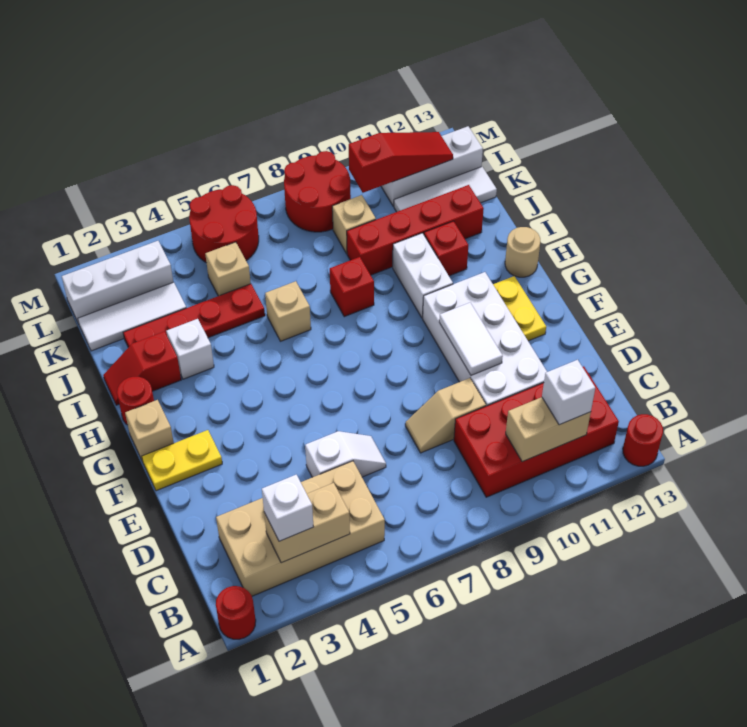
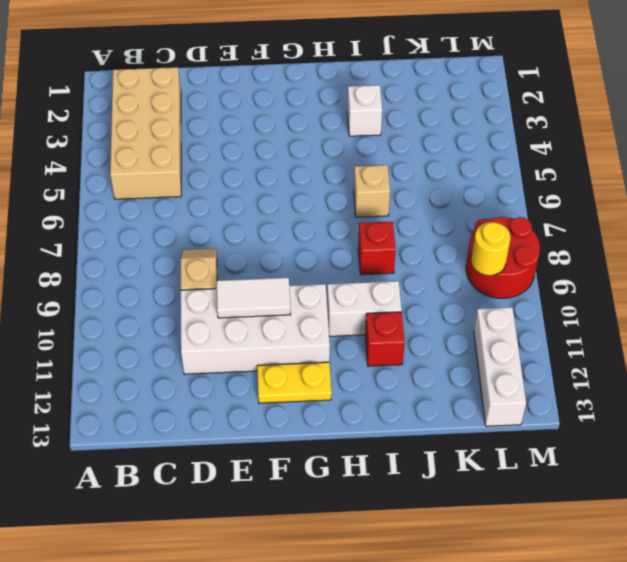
yellow 1x1 round brick [472,222,510,275] -> none
none -> red 1x1 round brick [216,586,256,639]
none -> red 1x1 round brick [623,414,663,466]
none -> red 2x4 brick [454,366,619,497]
none -> white 1x2 slope [305,431,386,477]

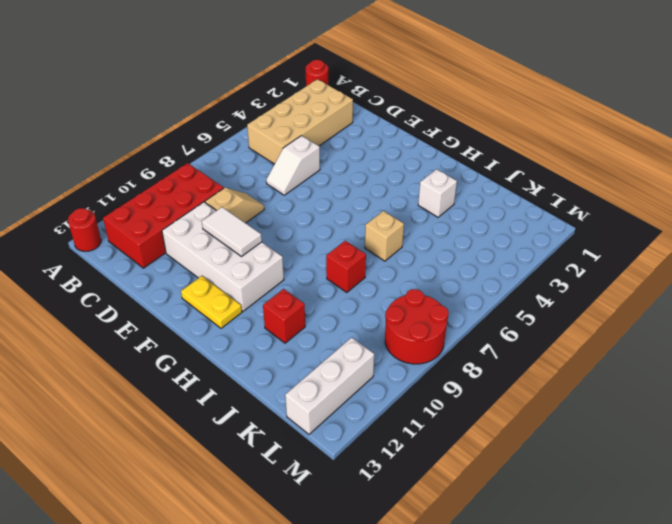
none -> yellow 1x2 plate [142,430,222,491]
none -> tan 1x1 brick [125,400,174,462]
none -> red 1x1 round brick [117,377,154,425]
none -> white 1x2 brick [393,233,453,318]

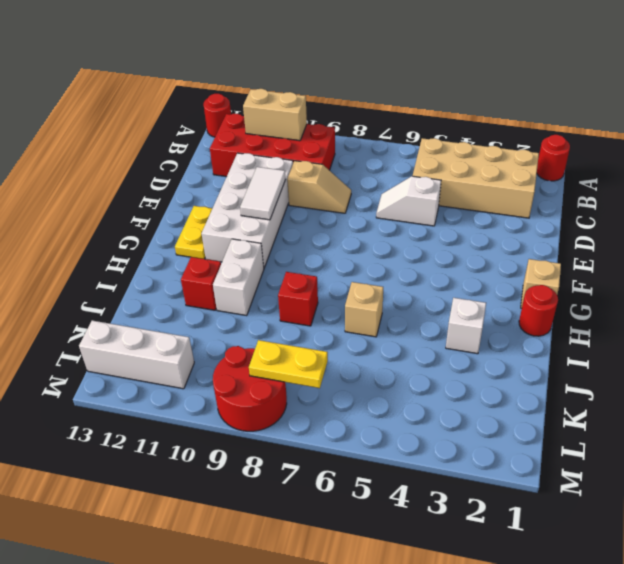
yellow 1x2 plate [249,340,328,388] -> yellow 1x2 plate moved to [142,430,222,491]
none -> tan 1x1 round brick [505,227,540,277]
none -> red 1x2 slope [103,331,181,405]
none -> red 1x4 plate [123,284,265,347]
none -> red 1x4 brick [347,185,484,275]

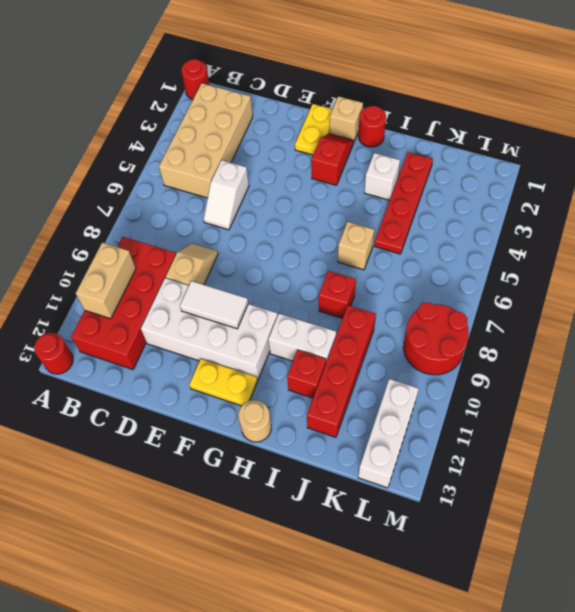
red 1x2 slope [311,134,354,185] -> red 1x2 slope moved to [103,331,181,405]
none -> white 1x3 tile [78,282,186,351]
none -> tan 1x1 brick [205,242,251,296]
none -> tan 1x1 brick [332,195,376,254]
none -> white 1x3 tile [394,167,497,212]

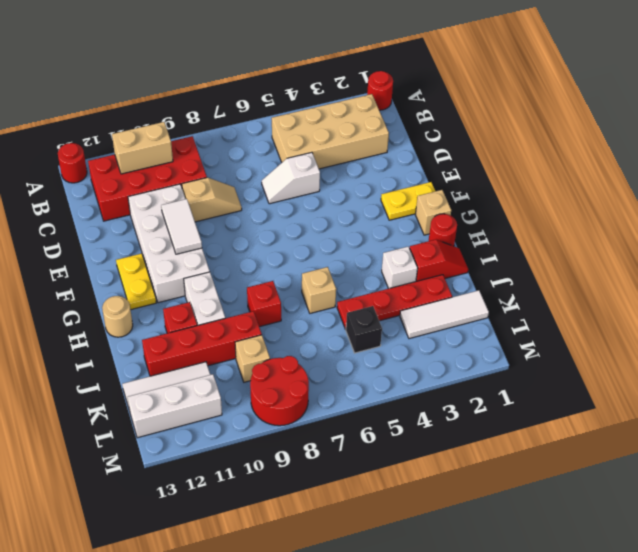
black 1x1 brick [346,306,382,353] -> tan 1x1 brick [205,242,251,296]
none -> white 1x3 brick [62,241,173,324]
none -> red 2x2 round brick [189,185,259,262]
none -> tan 1x2 brick [264,483,350,563]
none -> red 1x3 slope [349,132,453,193]

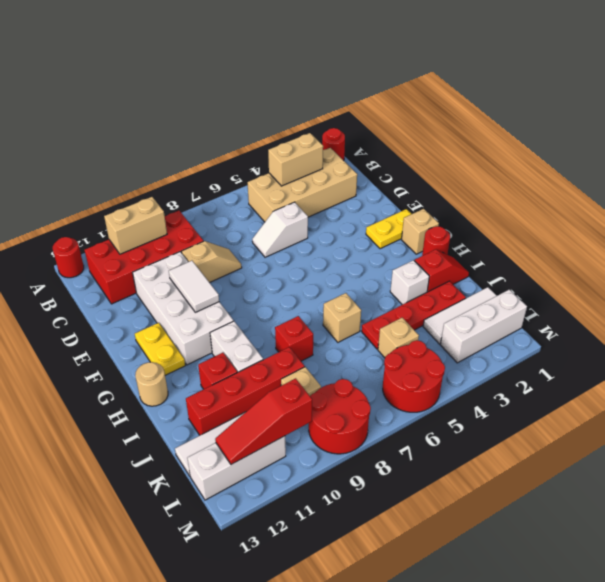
none -> white 1x1 brick [262,474,313,541]
none -> white 1x1 brick [542,360,595,425]

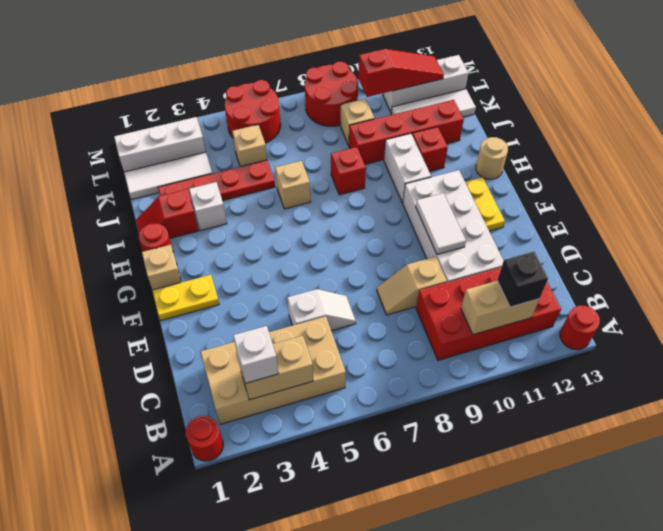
black 1x1 brick [497,251,548,307] -> white 1x1 brick [542,360,595,425]

